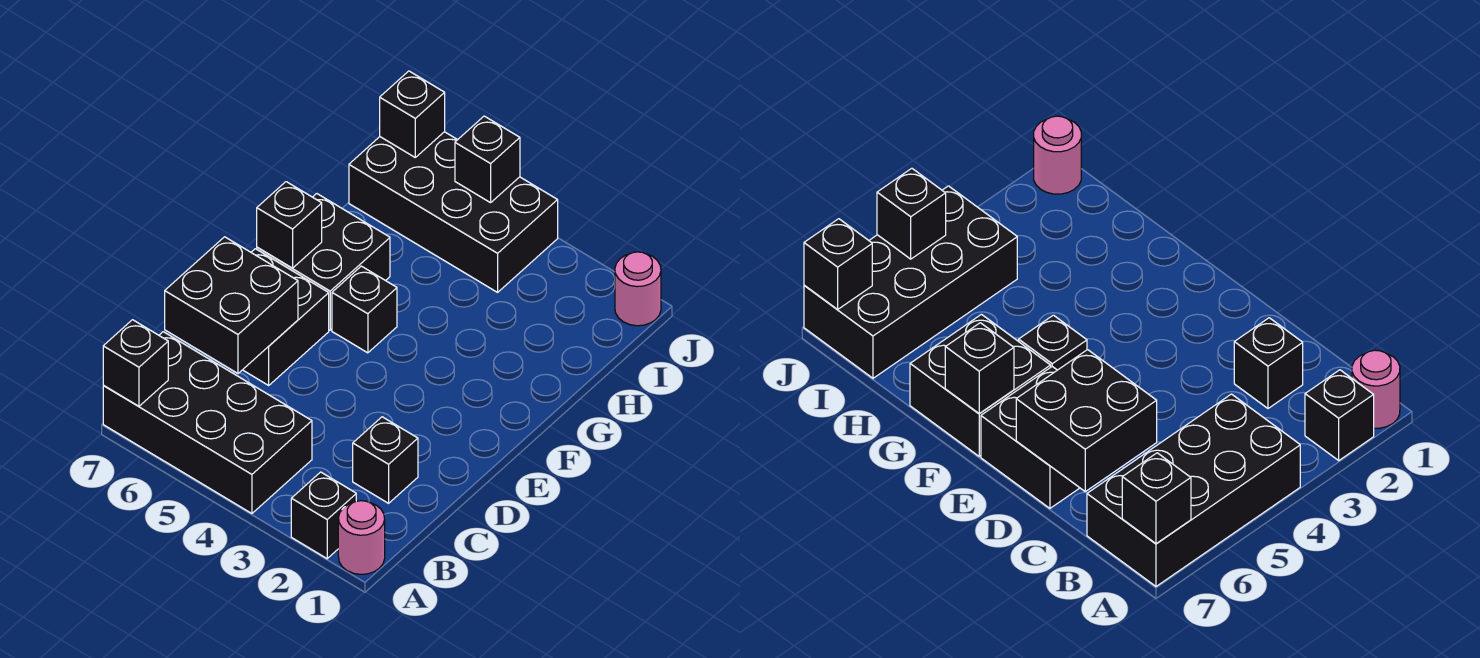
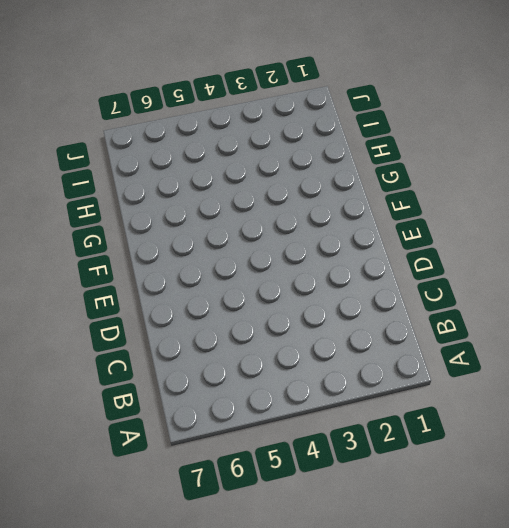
none -> pink 1x1 round brick [338,501,385,574]
none -> black 1x1 brick [291,472,356,559]
none -> black 2x4 brick [103,332,312,513]

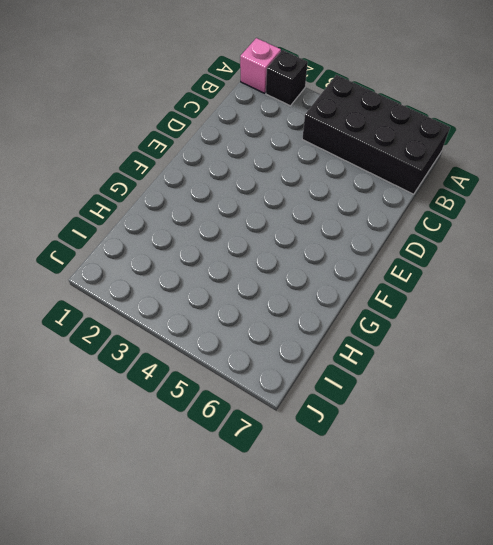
pink 1x1 brick [240,38,281,93] -> pink 1x1 round brick [338,501,385,574]
none -> black 1x1 brick [353,417,418,503]
none -> black 2x2 brick [243,249,329,385]
none -> black 1x1 brick [332,266,397,353]

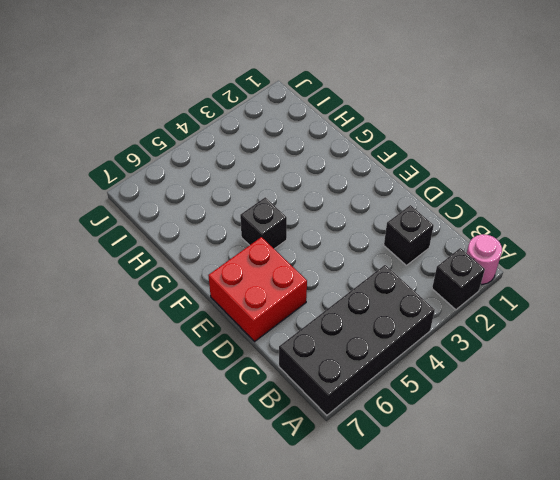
red 2x2 brick [208,237,307,341] -> black 2x2 brick [243,249,329,385]
none -> black 2x2 brick [257,194,390,330]
none -> black 2x4 brick [349,132,558,292]
none -> pink 1x1 round brick [615,252,661,326]

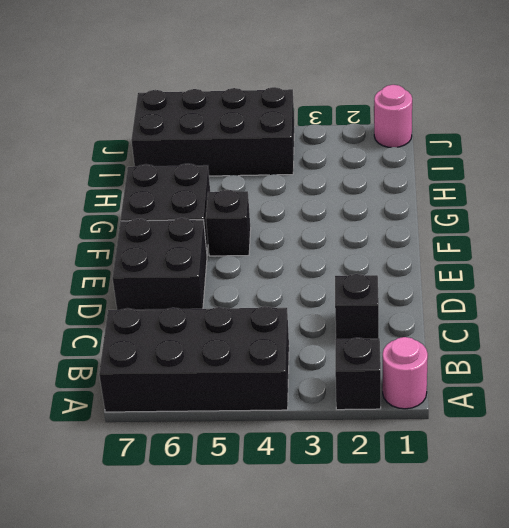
none -> black 1x1 brick [103,320,168,406]
none -> black 2x2 brick [165,237,298,373]
none -> black 1x1 brick [257,182,322,268]

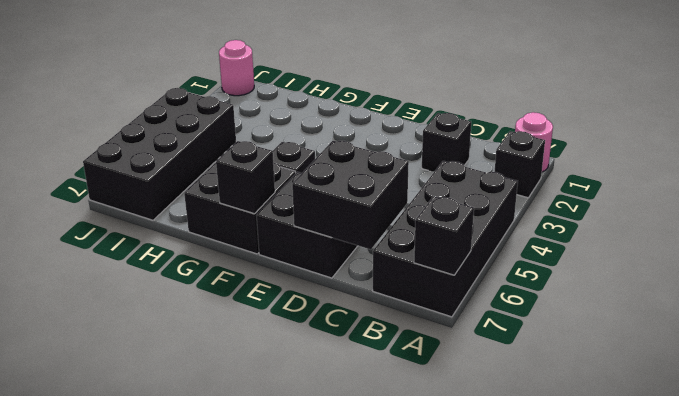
none -> black 1x1 brick [455,116,520,203]
none -> black 1x1 brick [380,71,445,157]

